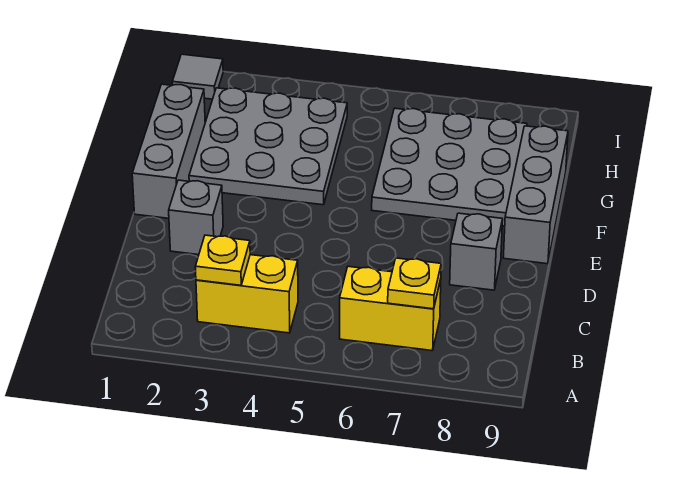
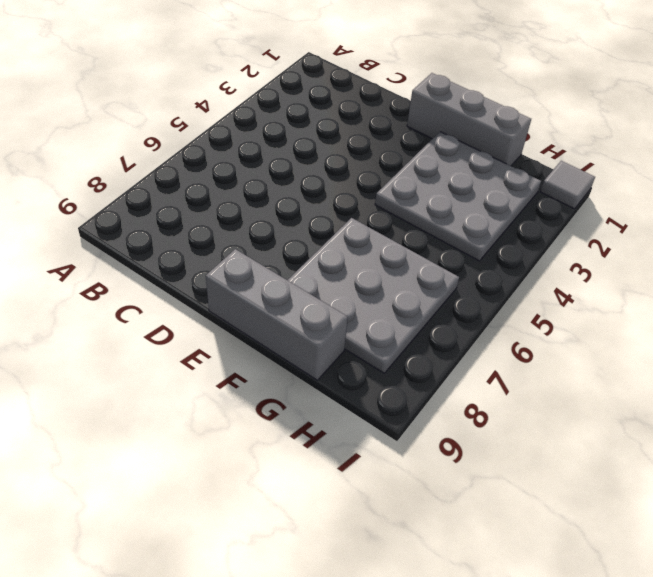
none -> yellow 1x2 brick [196,255,298,333]
none -> yellow 1x2 brick [340,266,441,351]

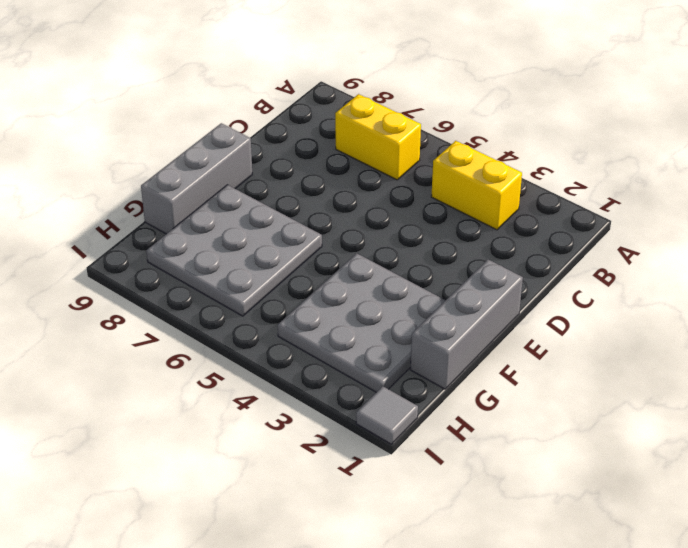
none -> grey 1x1 brick [169,180,223,255]
none -> grey 1x1 brick [450,213,503,290]

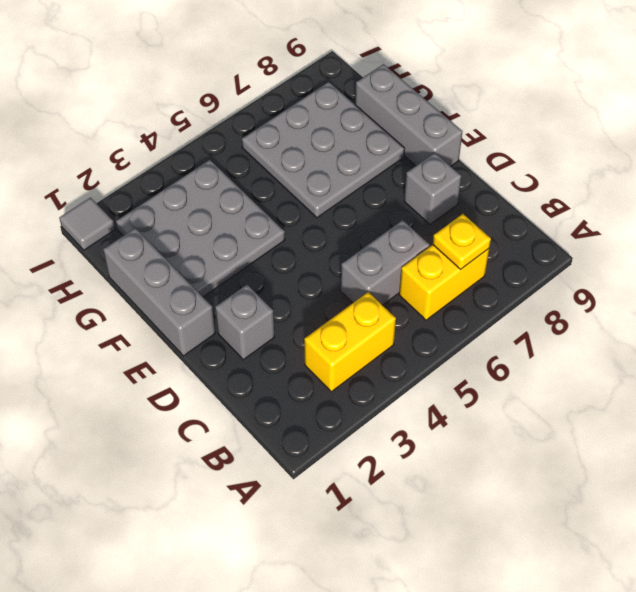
grey 1x2 brick [341,220,430,305] -> none
none -> yellow 1x1 plate [195,235,250,285]

